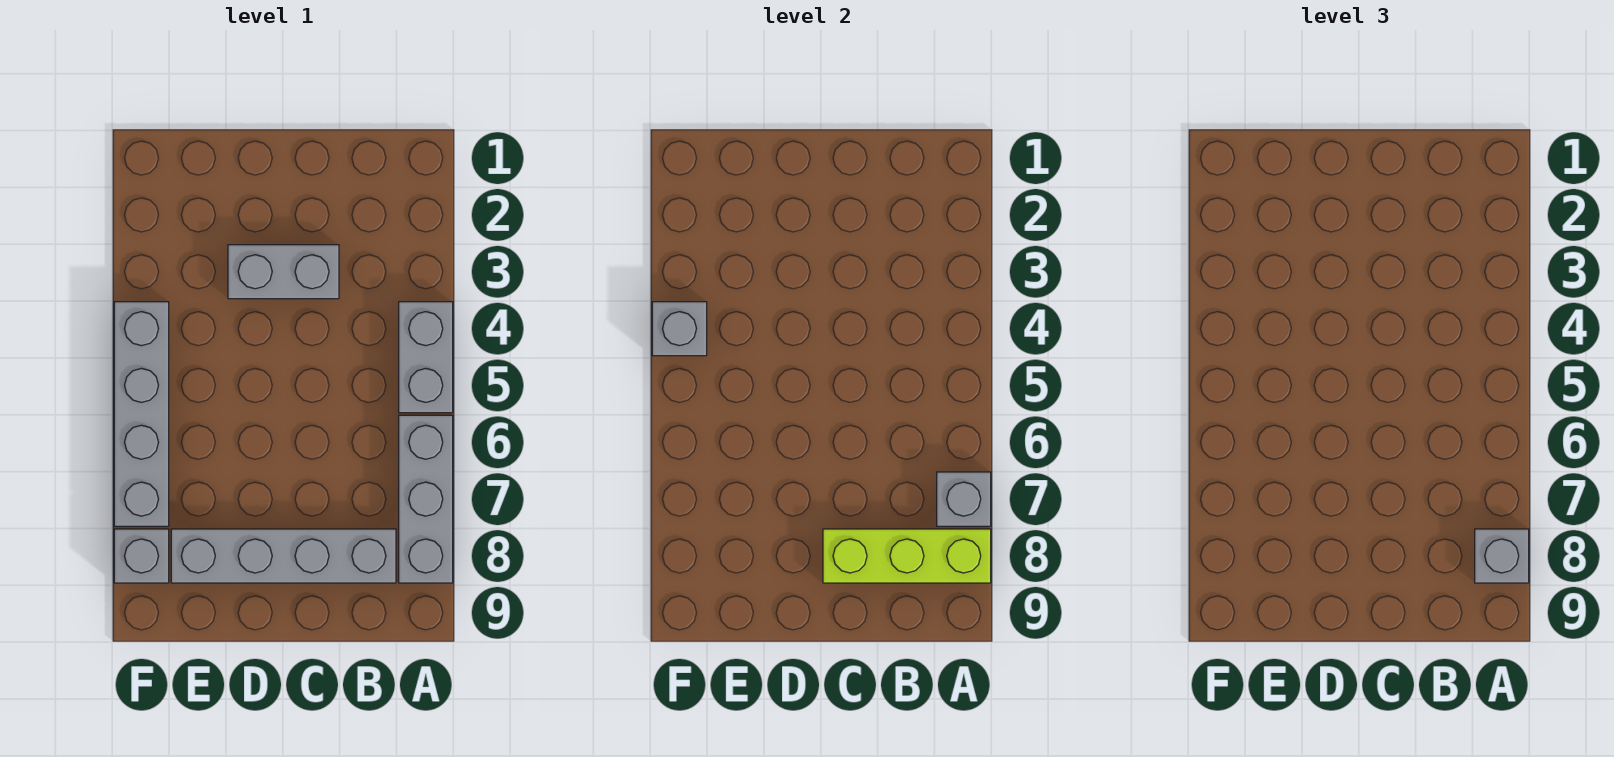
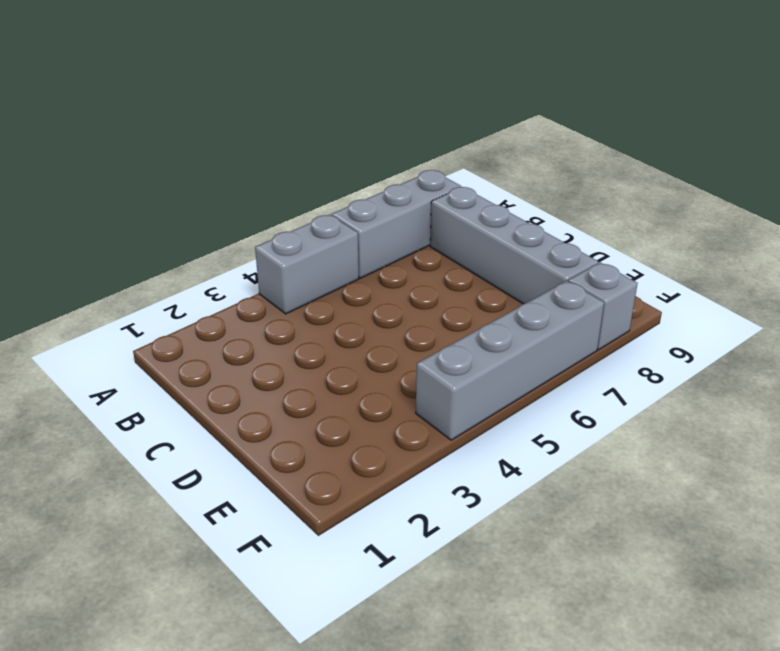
none -> grey 1x2 brick [228,245,339,299]
none -> grey 1x1 brick [937,472,991,526]

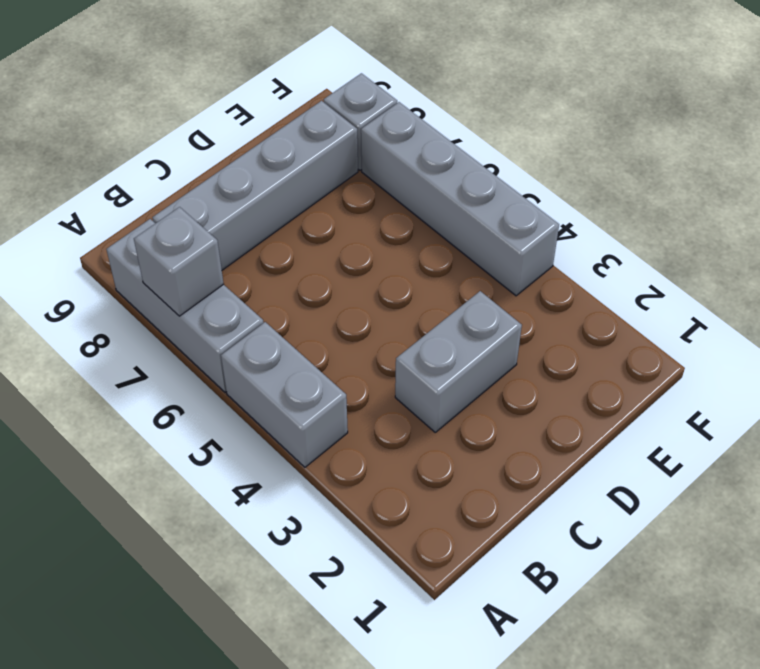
none -> lime 1x3 brick [823,529,991,583]
none -> grey 1x1 brick [652,302,707,356]

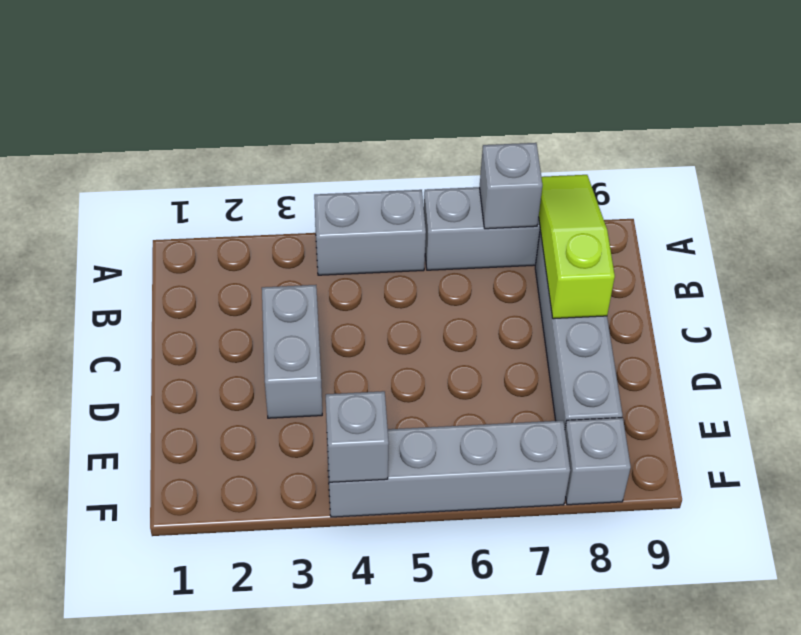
lime 1x3 slope [539,175,615,319] -> lime 1x3 brick [823,529,991,583]
none -> grey 1x1 brick [1475,529,1529,583]

